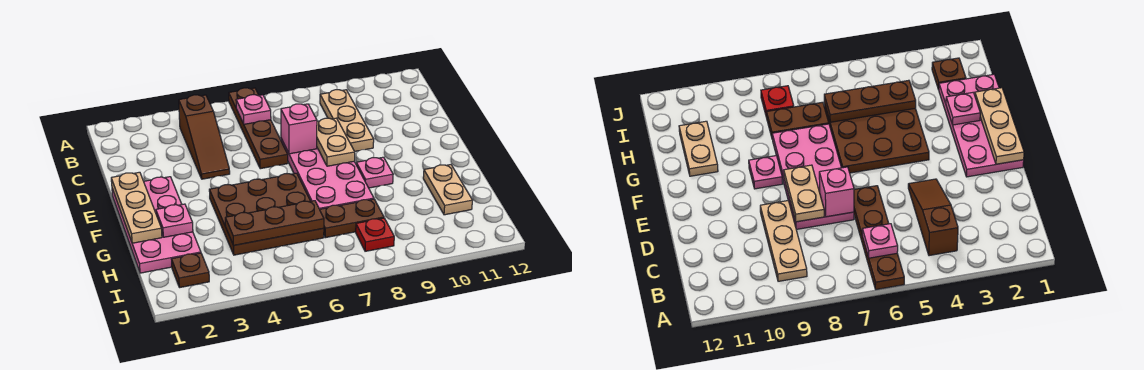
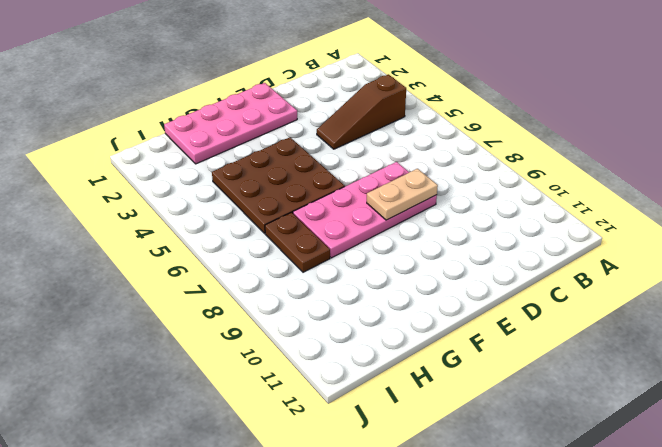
none -> brown 1x4 plate [229,88,288,169]
none -> tan 1x3 plate [320,90,374,151]
none -> pink 1x1 plate [356,157,393,188]

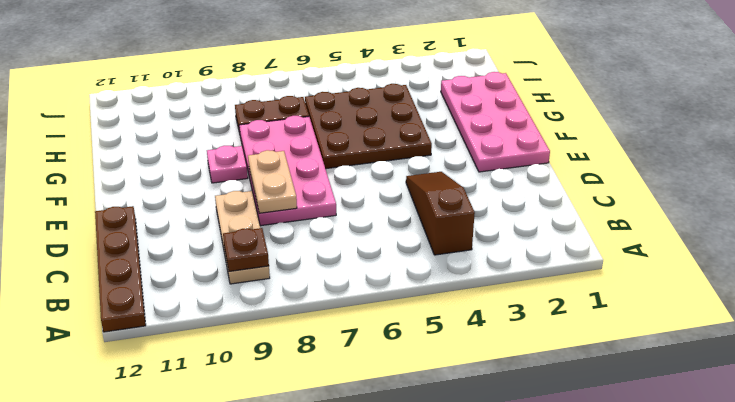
brown 1x4 plate [95,206,146,332] -> brown 1x4 plate moved to [229,88,288,169]
brown 1x1 plate [223,228,269,271] -> brown 1x1 plate moved to [172,253,209,288]
none -> tan 1x2 plate [423,165,472,215]
none -> red 1x1 plate [356,218,394,251]
none -> pink 1x1 plate [236,95,271,124]

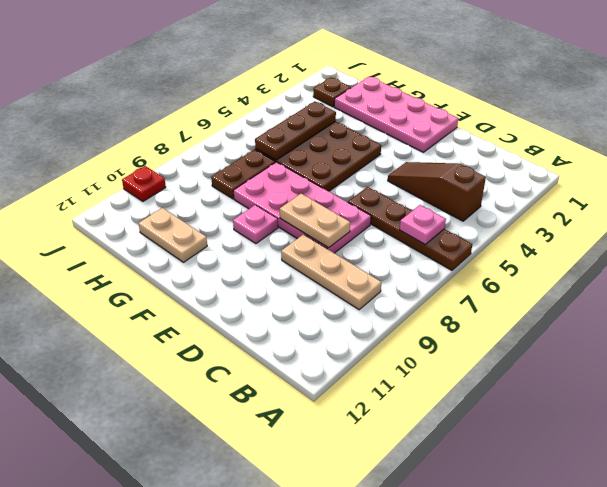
red 1x1 plate [122,166,166,201] -> red 1x1 plate moved to [356,218,394,251]
none -> pink 1x1 brick [281,104,317,154]
none -> tan 1x3 plate [111,172,162,243]
none -> pink 1x1 plate [156,204,193,237]

